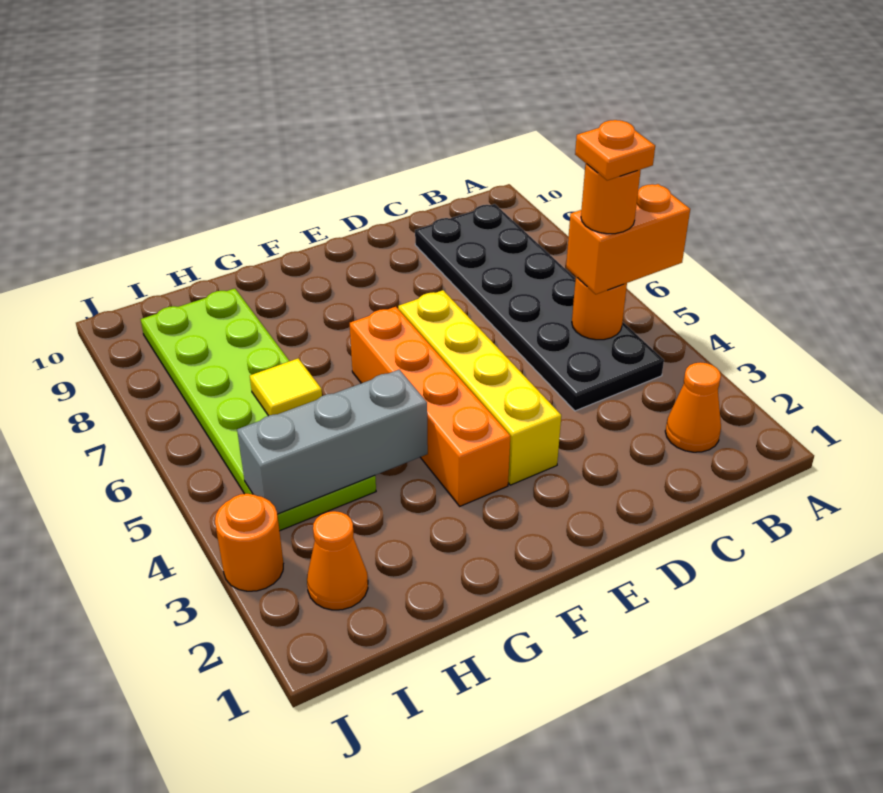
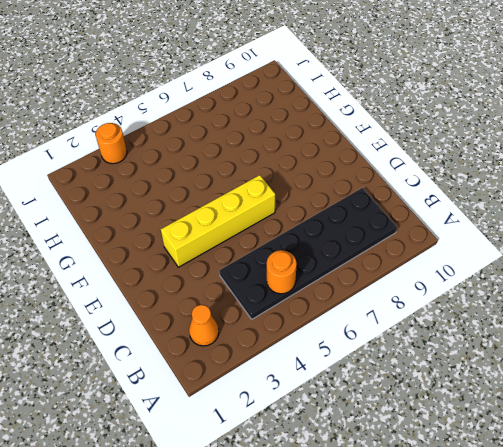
none -> orange 1x4 brick [350,307,510,506]
none -> lime 2x6 plate [141,289,376,531]
none -> orange 1x1 cone [307,511,368,610]

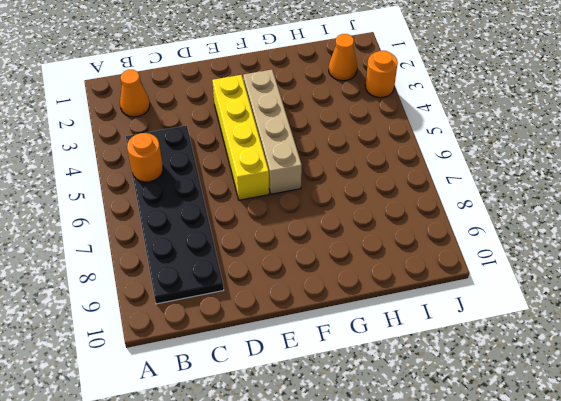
tan 1x4 brick [243,70,302,194] -> orange 1x4 brick [350,307,510,506]
none -> lime 2x6 plate [141,289,376,531]
none -> grey 1x3 brick [237,370,428,514]
none -> yellow 1x1 tile [250,358,322,416]

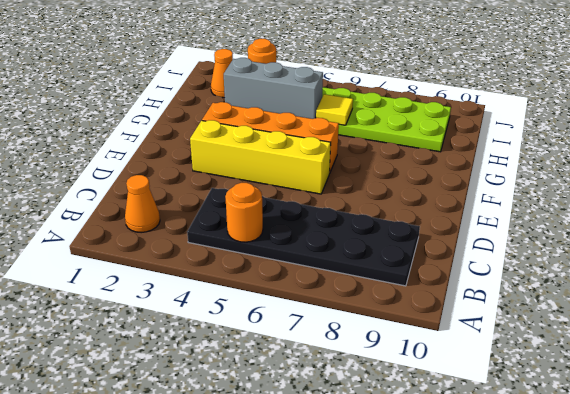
grey 1x3 brick [224,58,323,119] -> grey 1x3 brick turned to [237,370,428,514]
none -> orange 1x2 brick [566,184,690,294]
none -> orange 1x1 round brick [581,163,641,234]
none -> orange 1x1 plate [575,120,655,180]

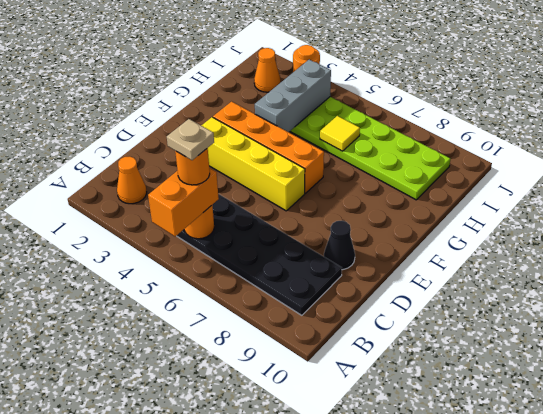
tan 1x1 plate [167,119,214,160] -> orange 1x1 plate [575,120,655,180]
black 1x1 cone [324,221,355,270] -> none

